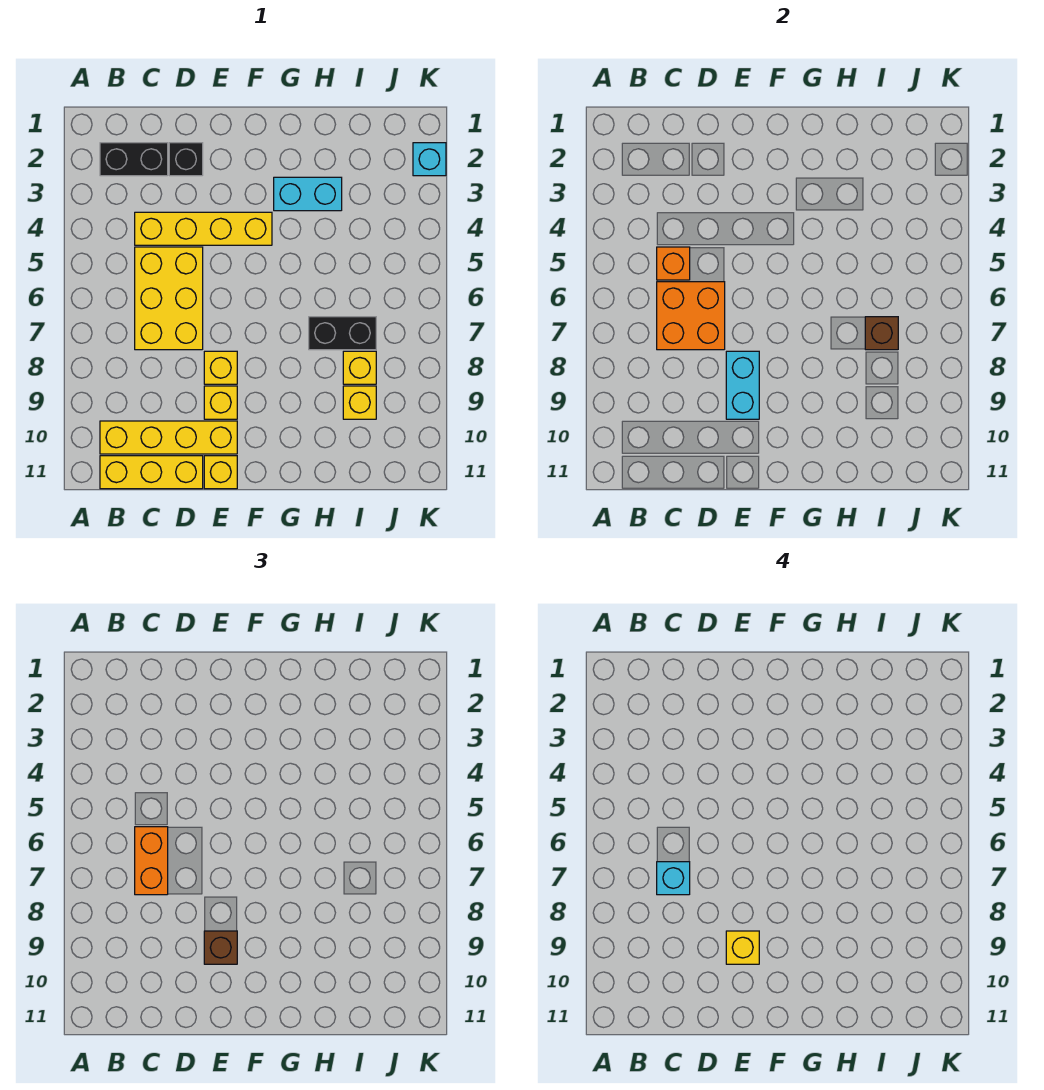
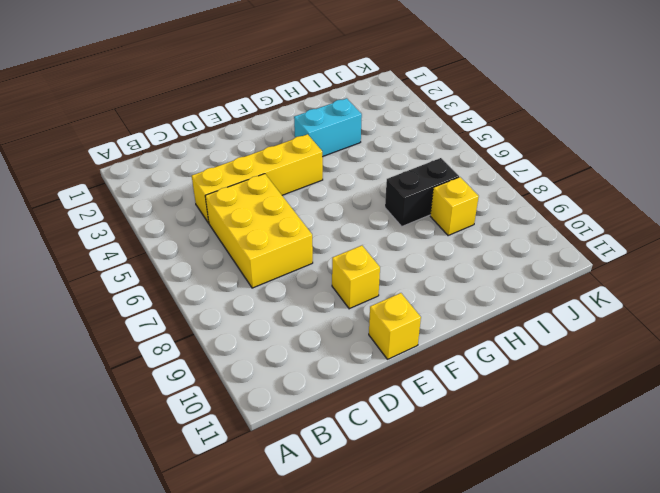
none -> black 1x2 brick [100,143,168,176]
none -> yellow 1x4 brick [100,421,237,454]
none -> yellow 1x3 brick [100,456,203,489]

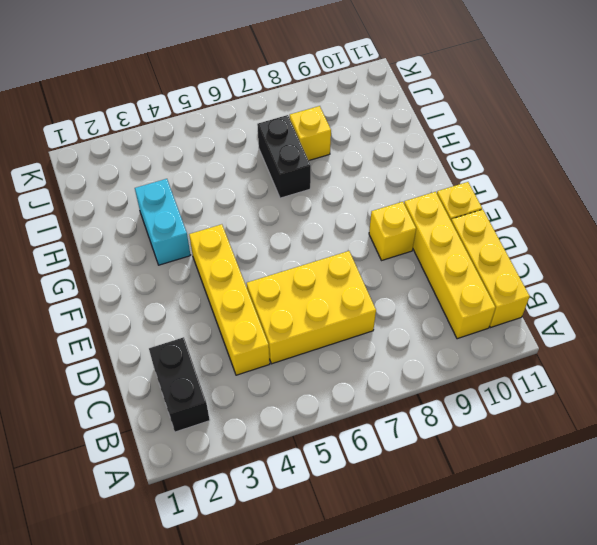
none -> black 1x1 brick [169,143,203,176]
none -> yellow 1x1 brick [204,351,237,384]
none -> yellow 1x1 brick [343,386,376,419]

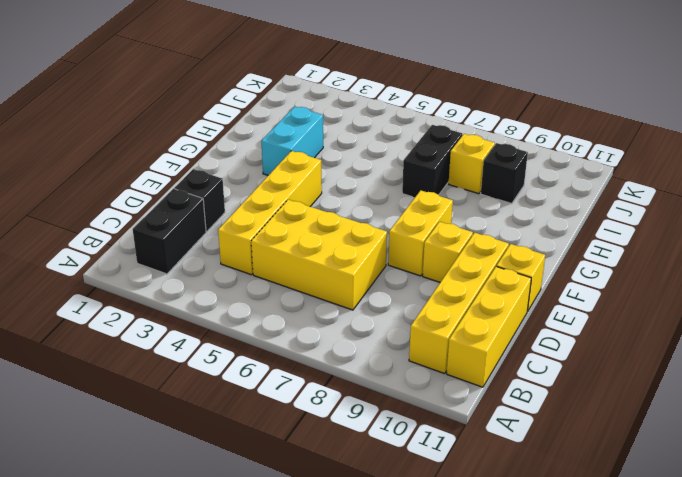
yellow 1x2 brick [388,190,453,276] -> yellow 1x1 brick [204,351,237,384]
black 1x1 brick [481,143,528,204] -> yellow 1x1 brick [343,386,376,419]
none -> cyan 1x1 brick [413,143,446,176]
none -> orange 1x1 brick [657,247,690,280]
none -> orange 2x2 brick [657,282,725,350]

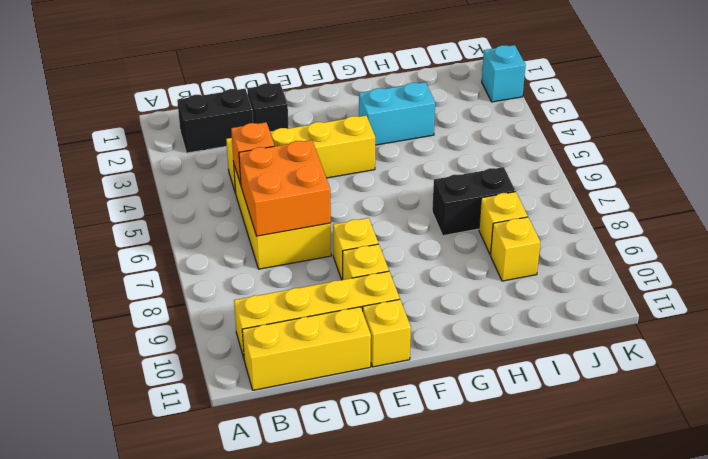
none -> cyan 1x2 brick [726,351,759,419]
none -> brown 1x1 brick [865,317,898,350]
none -> orange 1x2 brick [135,827,168,895]

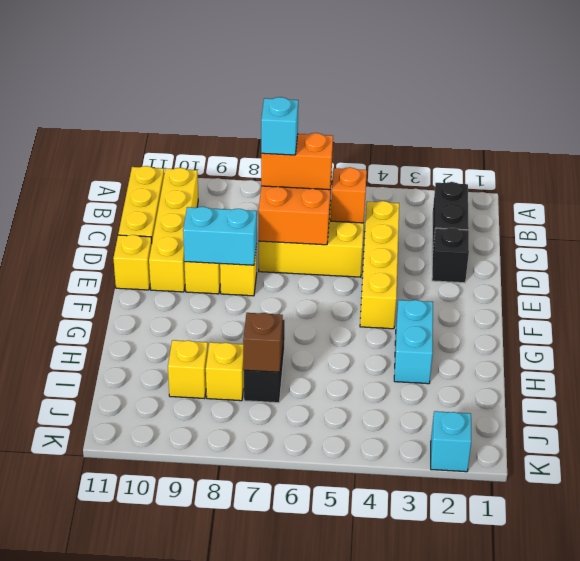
none -> brown 1x1 brick [204,931,237,964]
none -> yellow 1x1 brick [726,931,759,964]

